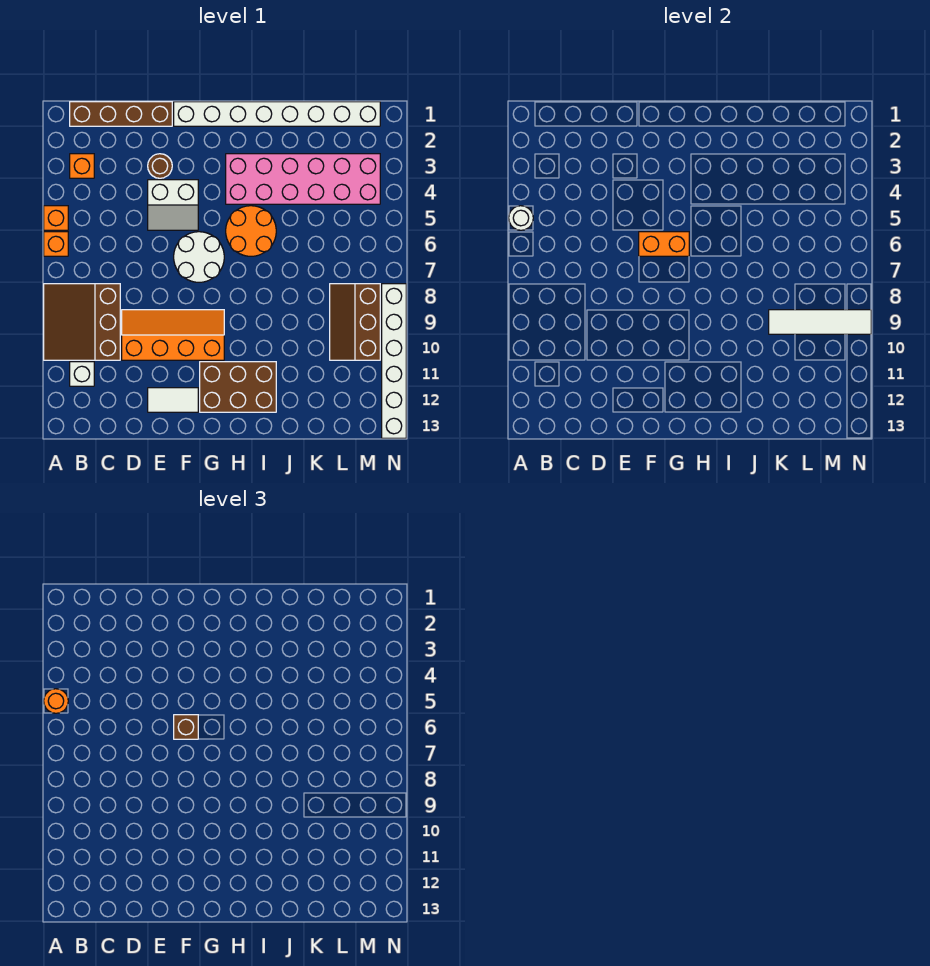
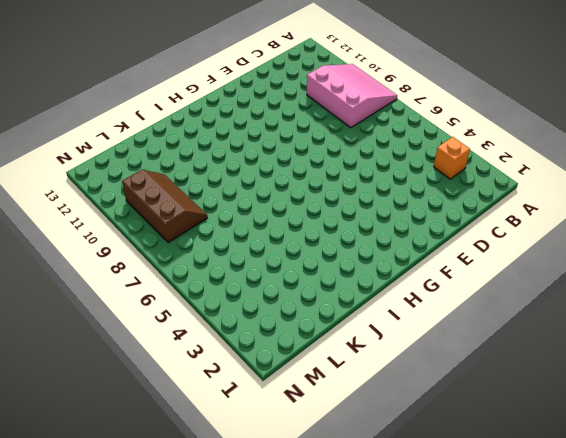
pink 3x3 slope [307,64,397,128] -> brown 3x3 slope [44,284,120,360]
none -> orange 1x1 brick [44,206,68,230]
none -> orange 1x1 brick [44,232,68,256]
none -> brown 1x4 brick [70,102,172,126]

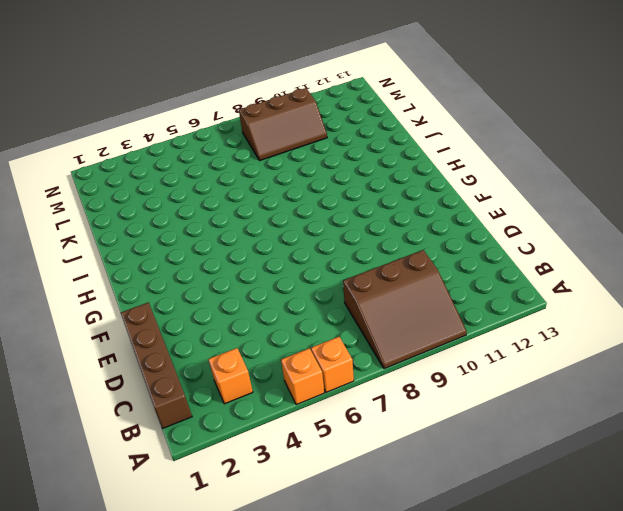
none -> white 1x1 brick [70,362,94,386]
none -> orange 2x4 slope [122,310,224,360]
none -> brown 1x1 round brick [148,154,172,178]

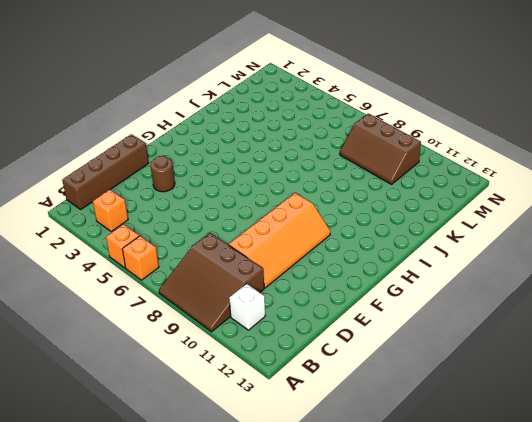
orange 2x4 slope [229,193,330,288] -> orange 2x4 slope turned to [122,310,224,360]
none -> white 2x2 slope [148,180,198,230]
none -> white 1x2 tile [148,388,198,412]
none -> white 1x8 brick [174,102,380,126]

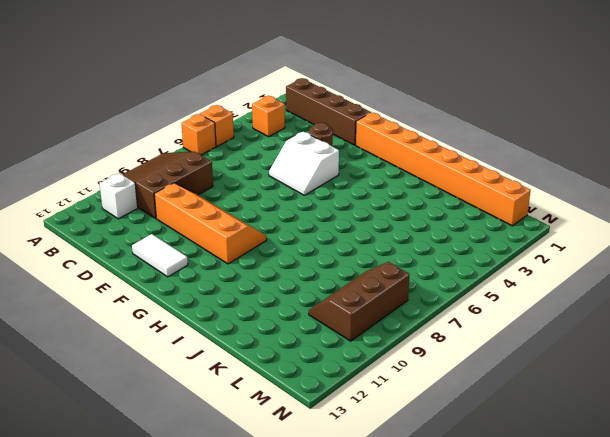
orange 1x8 brick [356,113,531,226] -> white 1x8 brick [174,102,380,126]
none -> white 2x2 round brick [174,232,224,282]
none -> brown 2x3 brick [200,362,276,412]
none -> pink 2x6 brick [226,154,380,204]

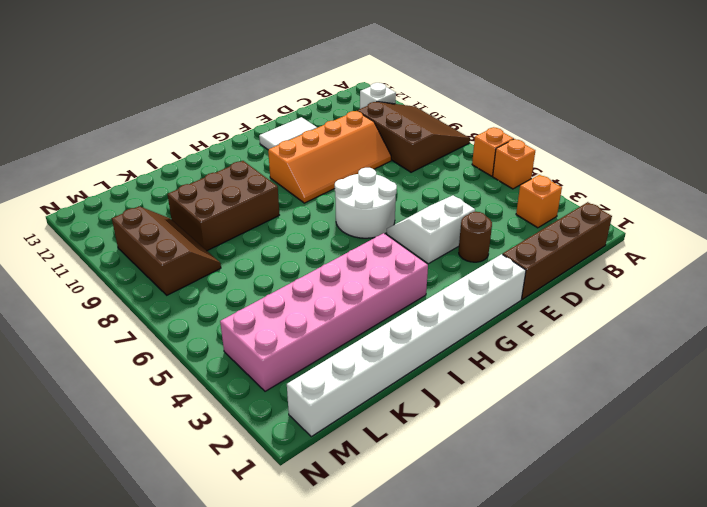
brown 2x3 brick [167,161,279,251] -> brown 2x3 brick moved to [200,362,276,412]
none -> orange 2x2 round brick [226,206,276,256]
none -> white 1x6 brick [382,284,406,438]
none -> white 1x1 round brick [509,206,533,230]

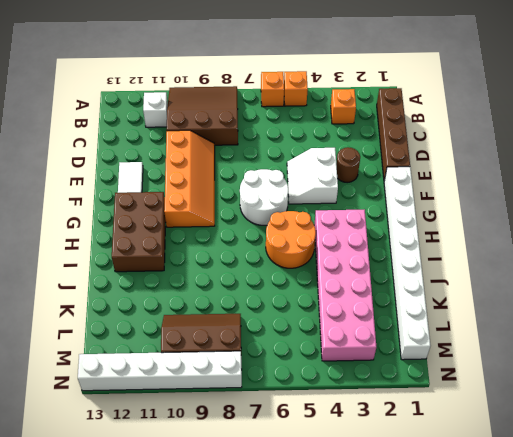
none -> white 1x1 round brick [509,206,533,230]
none -> orange 1x2 brick [639,232,689,256]
none -> white 1x4 tile [769,310,871,334]

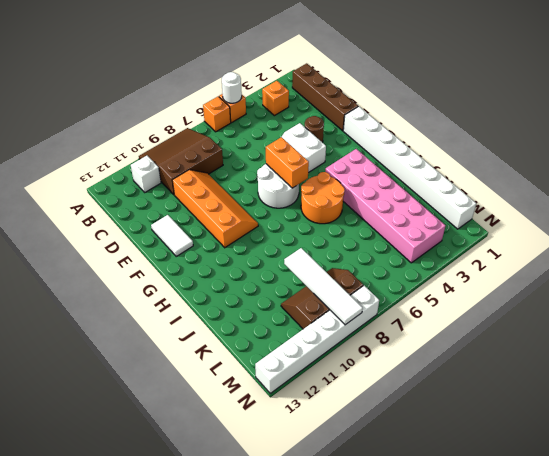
none -> brown 2x3 brick [200,362,276,412]
none -> orange 1x1 round brick [44,689,68,713]
none -> brown 1x1 brick [174,715,198,739]

